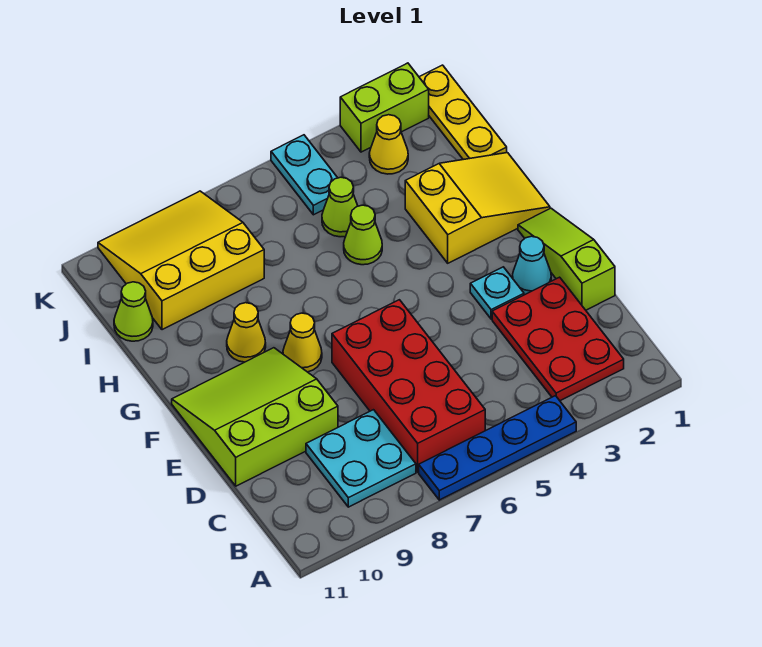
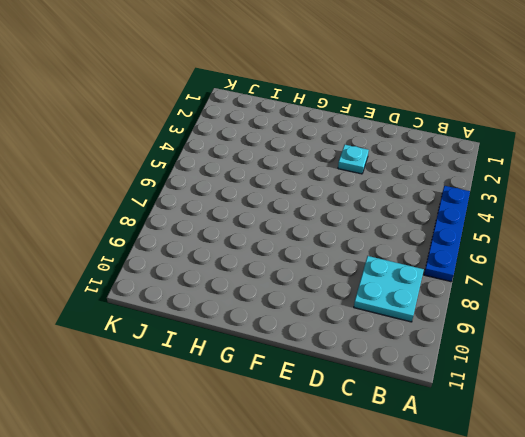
none -> red 2x3 plate [492,277,624,401]
none -> red 2x4 brick [332,300,485,472]
none -> lime 1x3 slope [518,208,615,310]

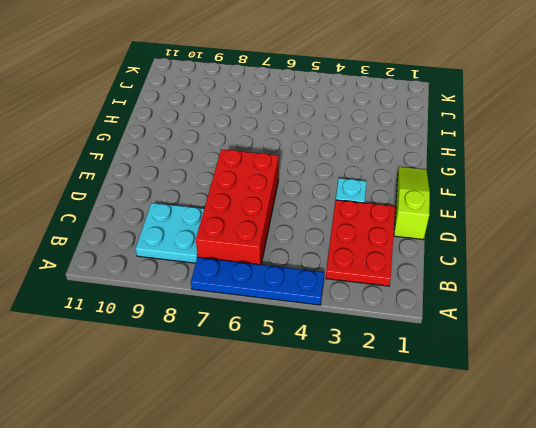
none -> lime 3x3 slope [172,348,338,486]
none -> cyan 1x1 cone [513,236,551,295]
none -> yellow 1x1 cone [283,313,322,372]

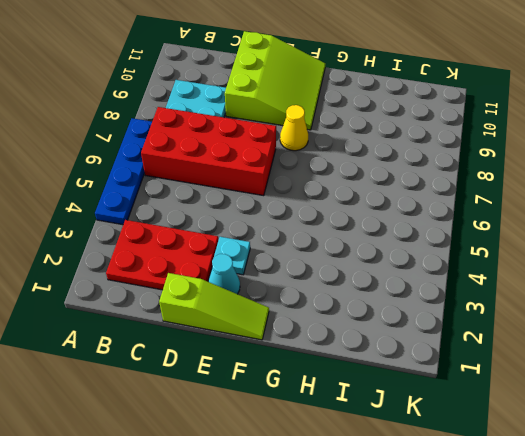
none -> yellow 2x3 slope [405,153,550,263]
none -> yellow 1x1 cone [227,303,266,362]
none -> lime 1x1 cone [344,205,382,265]

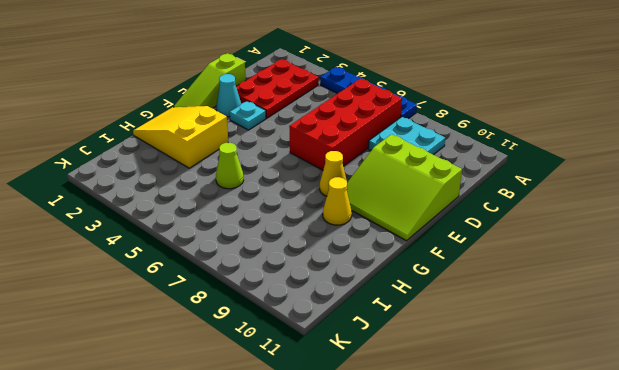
none -> yellow 1x3 plate [419,65,507,160]
none -> lime 1x1 cone [322,177,358,237]
none -> yellow 3x3 slope [98,191,264,330]

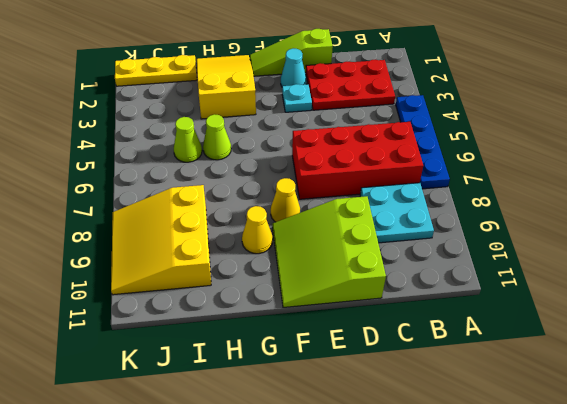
none -> lime 1x1 cone [114,282,153,341]
none -> yellow 1x1 cone [369,115,408,174]
none -> cyan 1x2 plate [271,135,338,215]

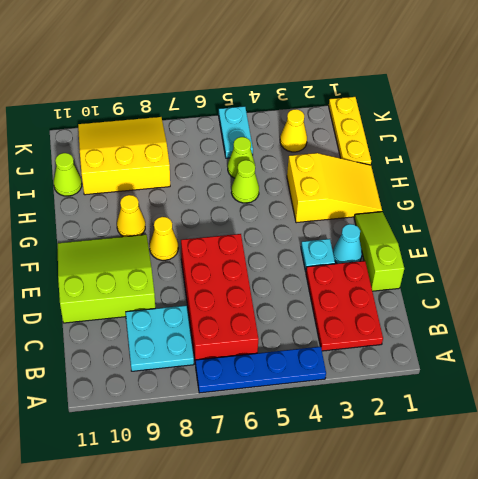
none -> lime 1x2 brick [340,63,429,152]

